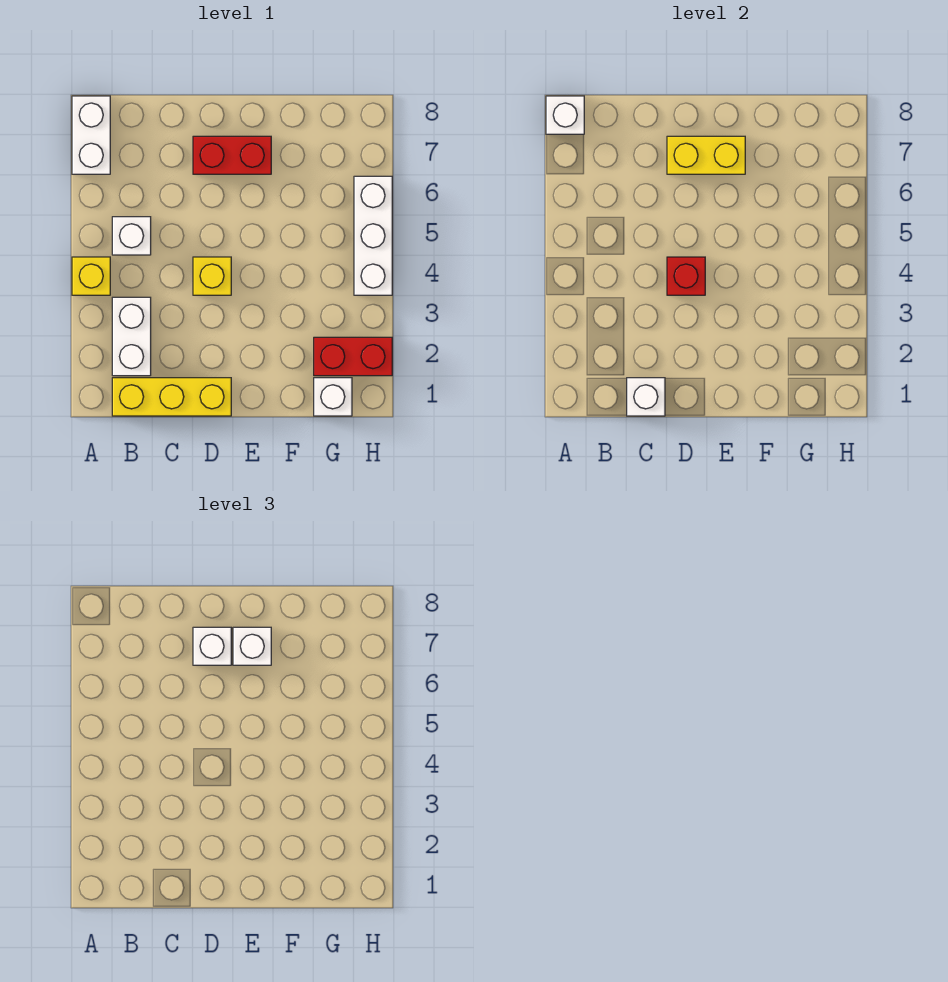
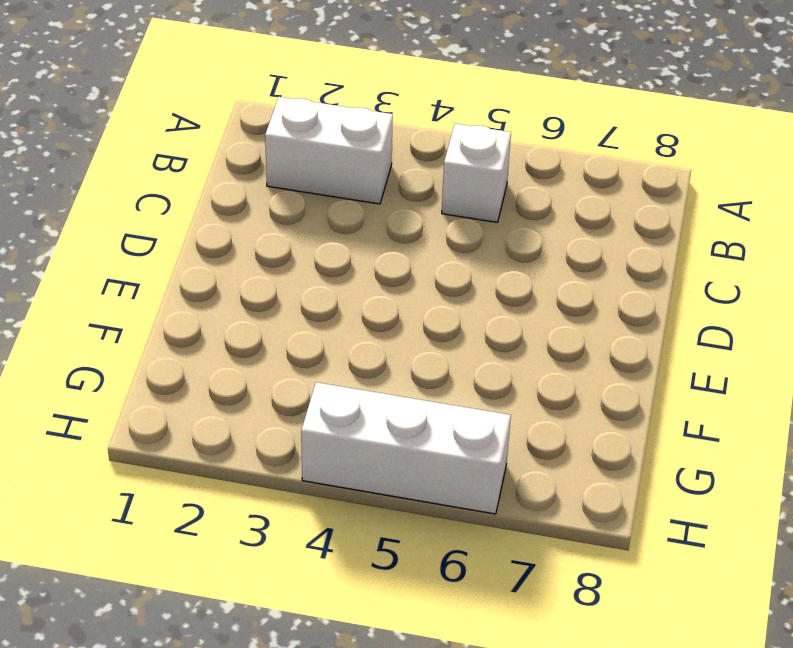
none -> yellow 1x1 brick [72,257,110,295]
none -> white 1x2 brick [72,96,110,174]
none -> yellow 1x3 brick [112,378,231,416]

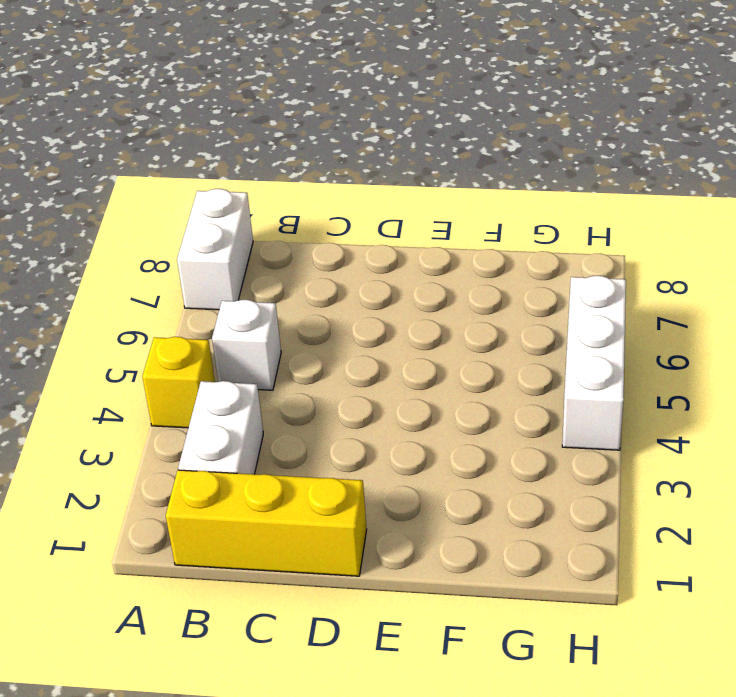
none -> yellow 1x1 brick [193,257,231,295]
none -> red 1x2 brick [193,136,271,174]
none -> white 1x1 brick [314,378,352,416]

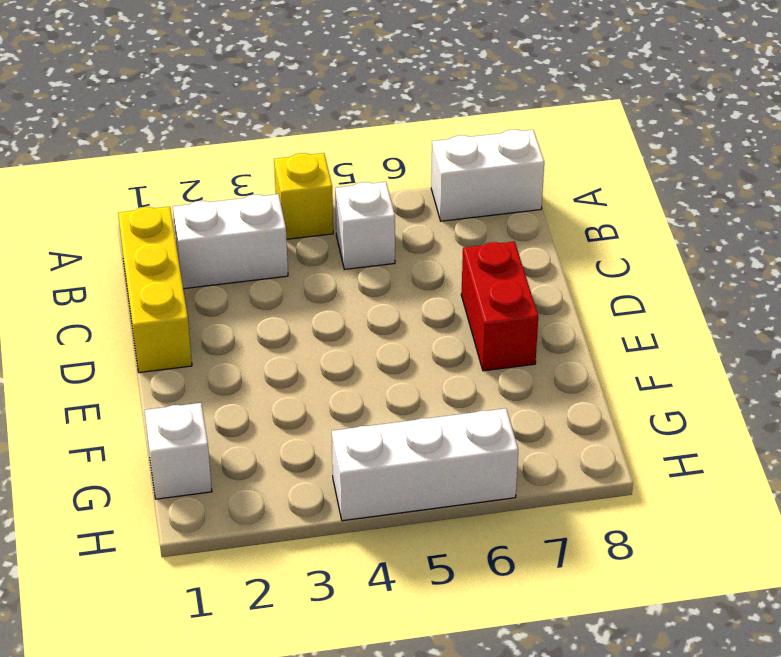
none -> yellow 1x1 brick [193,257,231,295]
none -> red 1x2 brick [314,337,392,376]
none -> white 1x1 brick [546,96,584,134]

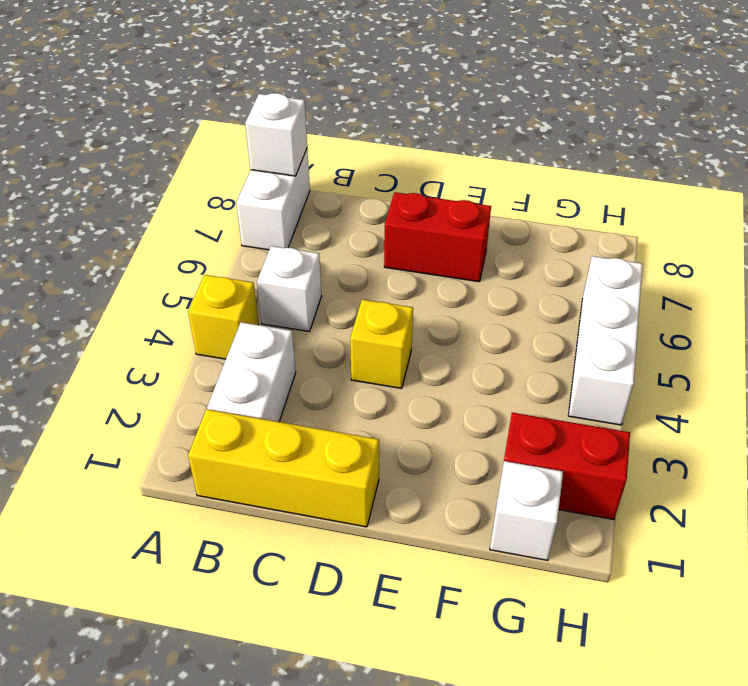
none -> white 1x1 brick [627,378,665,416]
none -> red 1x1 brick [667,257,705,295]
none -> yellow 1x2 brick [667,136,745,174]

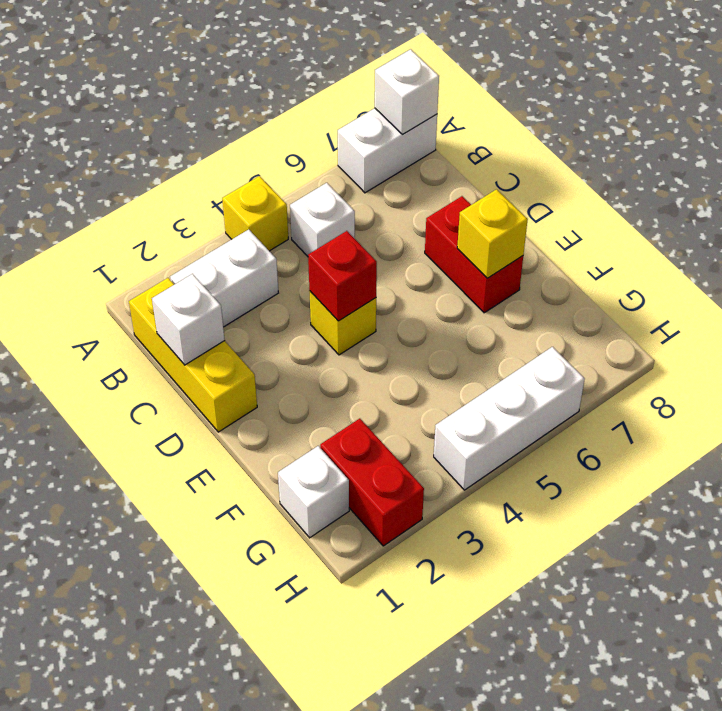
yellow 1x1 brick [457,189,528,278] -> yellow 1x2 brick [667,136,745,174]
none -> white 1x1 brick [193,627,231,665]
none -> white 1x1 brick [233,627,271,665]

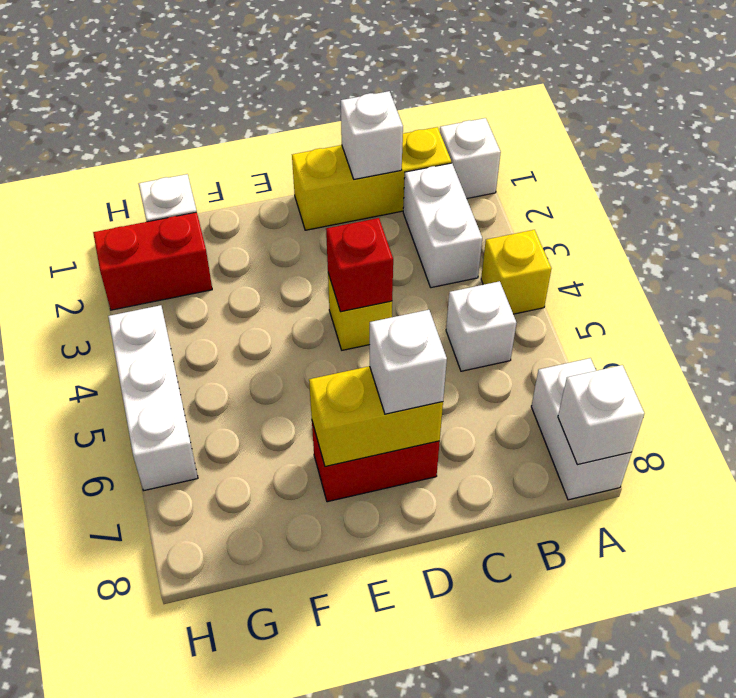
white 1x1 brick [440,118,501,199] -> white 1x1 brick moved to [233,627,271,665]

